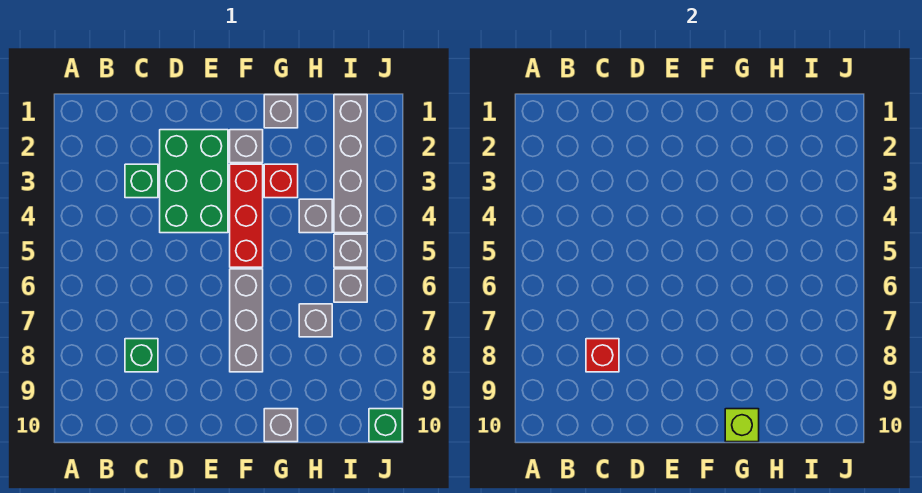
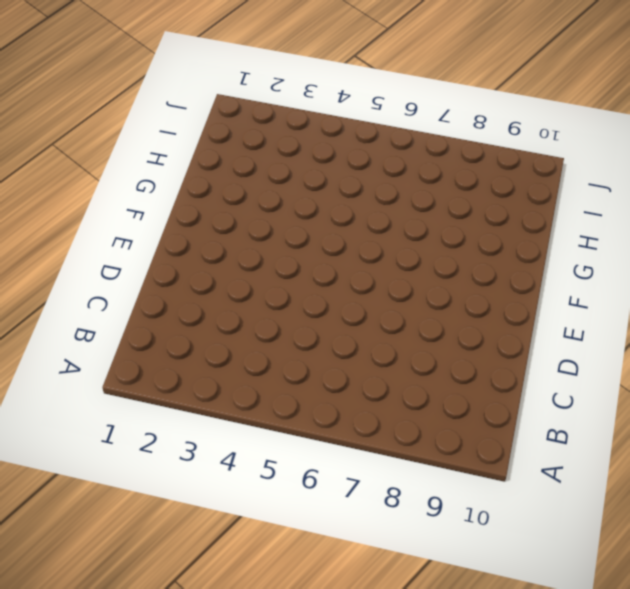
none -> green 1x1 brick [125,164,158,198]
none -> green 1x1 brick [125,339,158,372]
none -> green 2x3 brick [160,130,228,233]

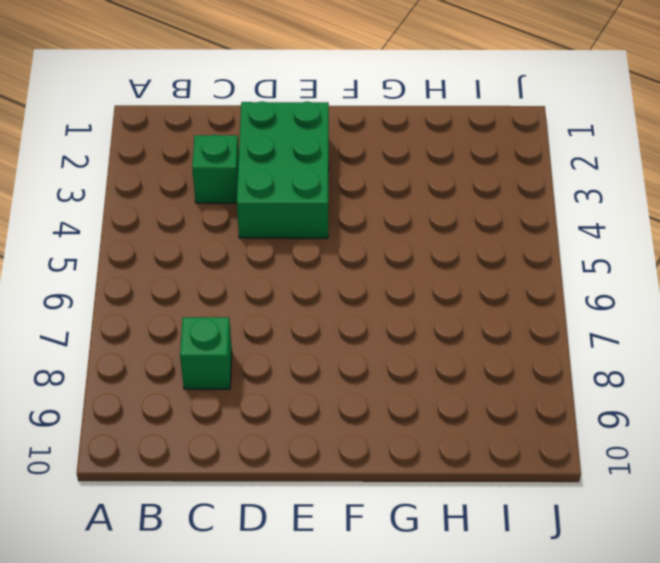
none -> grey 1x1 brick [230,130,263,163]
none -> red 1x3 brick [230,164,263,267]
none -> grey 1x3 brick [230,269,263,372]

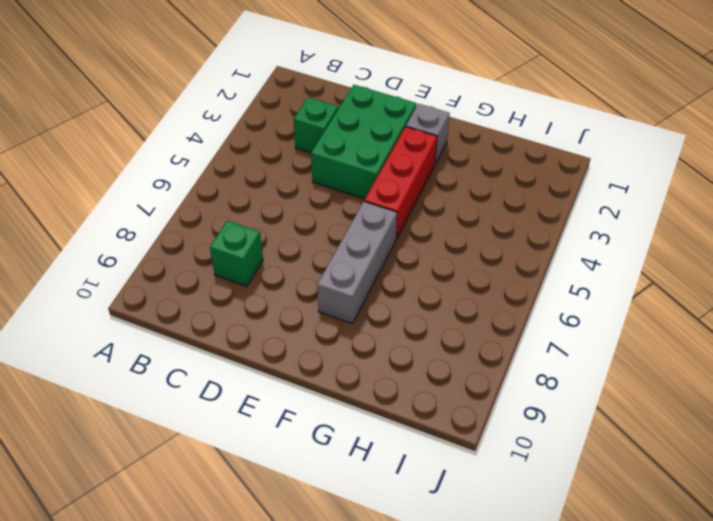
none -> grey 1x1 brick [264,95,298,128]
none -> red 1x1 brick [264,164,298,198]
none -> grey 1x1 brick [264,409,298,442]

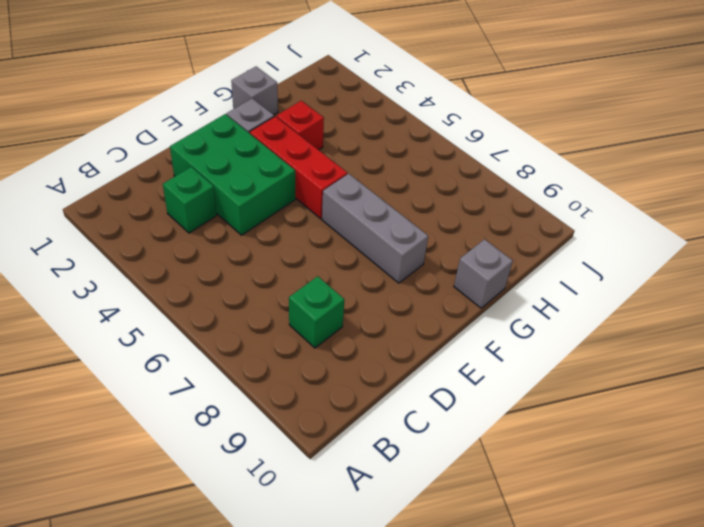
none -> grey 1x1 brick [299,199,332,233]
none -> grey 1x1 brick [299,304,332,337]
none -> grey 1x4 brick [334,95,367,233]

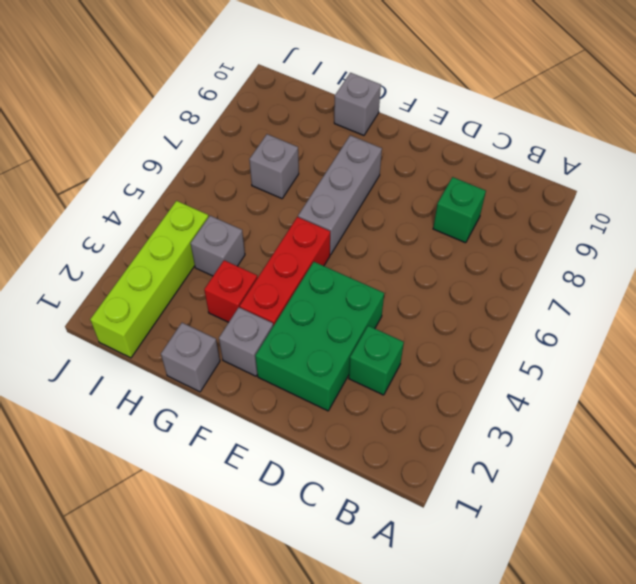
lime 1x4 brick [90,201,208,358] -> grey 1x4 brick [334,95,367,233]
none -> grey 1x1 brick [334,234,367,267]
none -> grey 1x1 brick [334,269,367,302]
none -> green 1x1 brick [369,409,402,442]

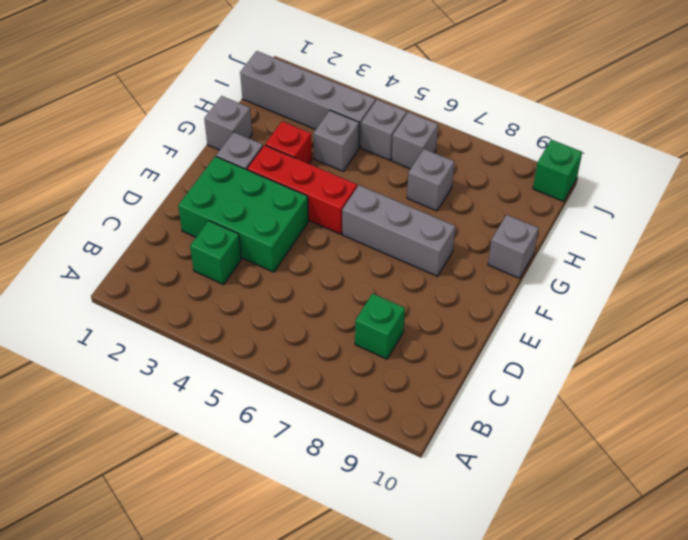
none -> red 1x1 brick [586,339,619,372]
none -> lime 1x1 brick [725,409,759,442]

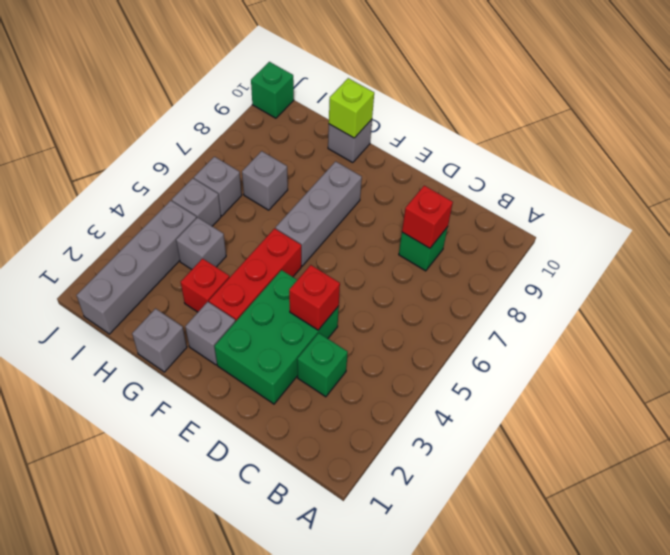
red 1x1 brick [289,265,340,330] -> none

